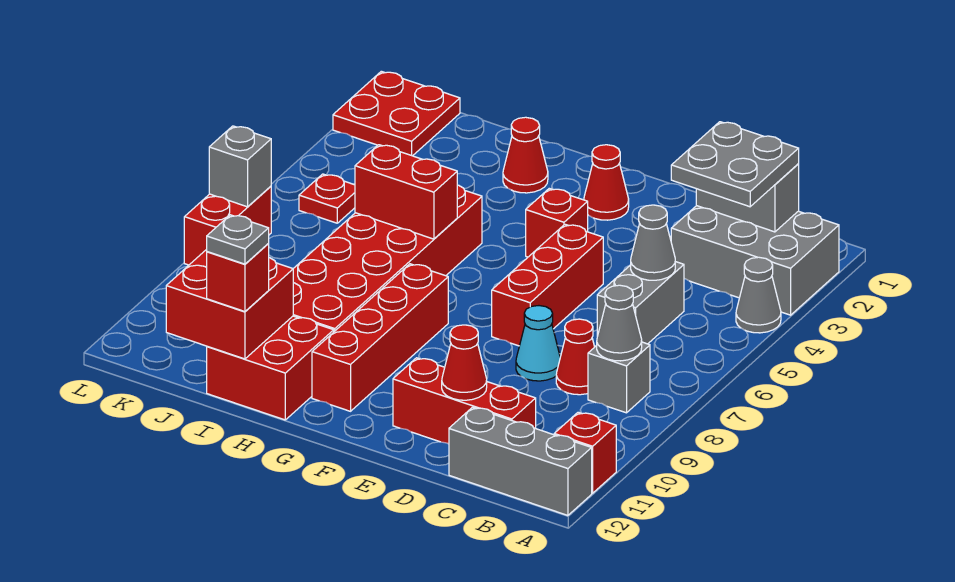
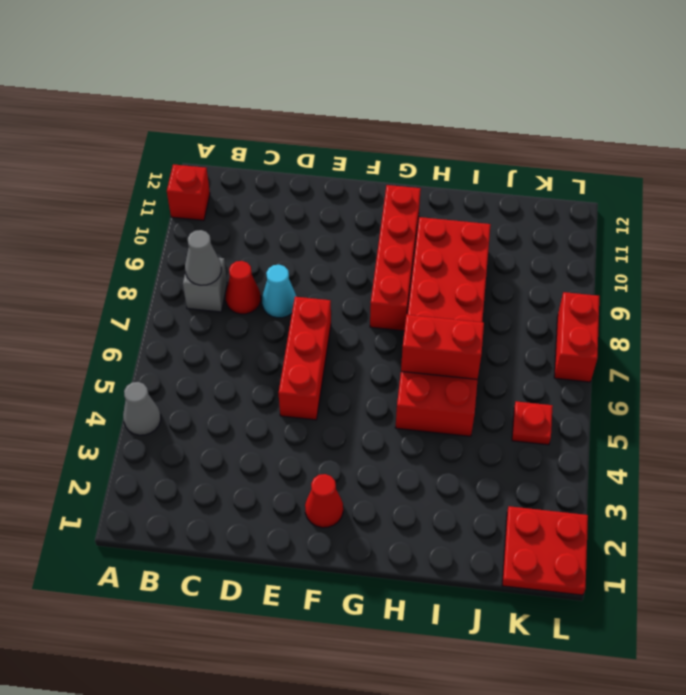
none -> grey 2x3 brick [671,206,839,315]
none -> grey 1x3 brick [449,407,592,515]
none -> grey 1x2 brick [597,262,684,344]

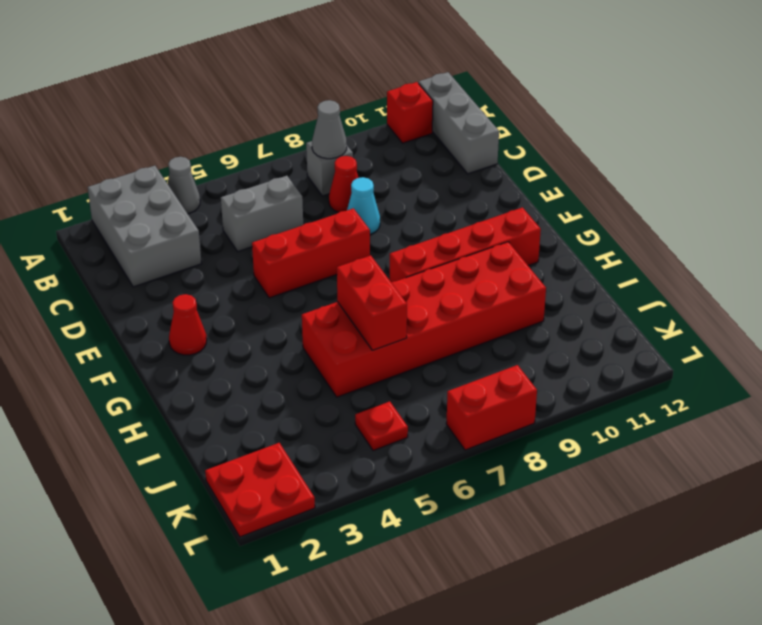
none -> red 1x3 brick [393,358,536,444]
none -> red 1x1 brick [526,188,588,257]
none -> red 1x1 cone [503,117,548,193]

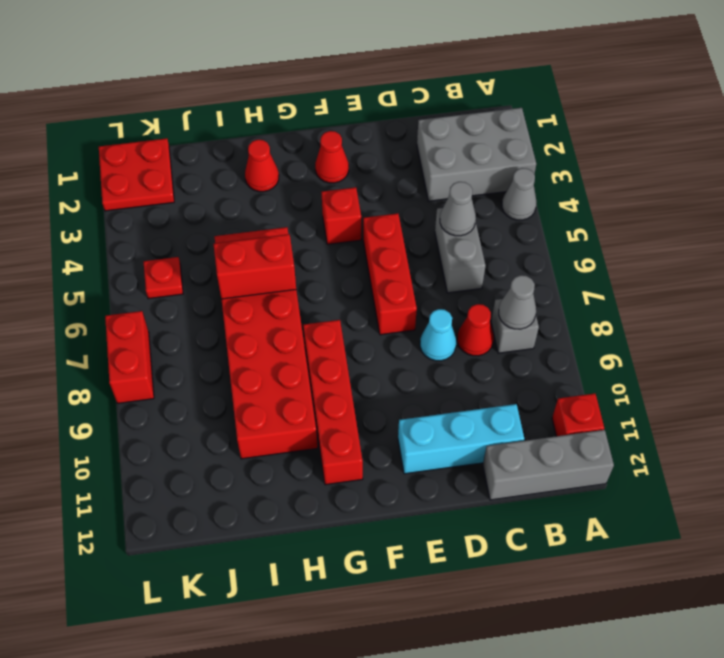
cyan 1x3 brick [398,404,524,474] -> red 1x3 brick [393,358,536,444]
none -> red 2x2 brick [207,316,334,420]
none -> grey 1x2 brick [696,164,799,232]
none -> red 1x1 cone [442,325,487,400]

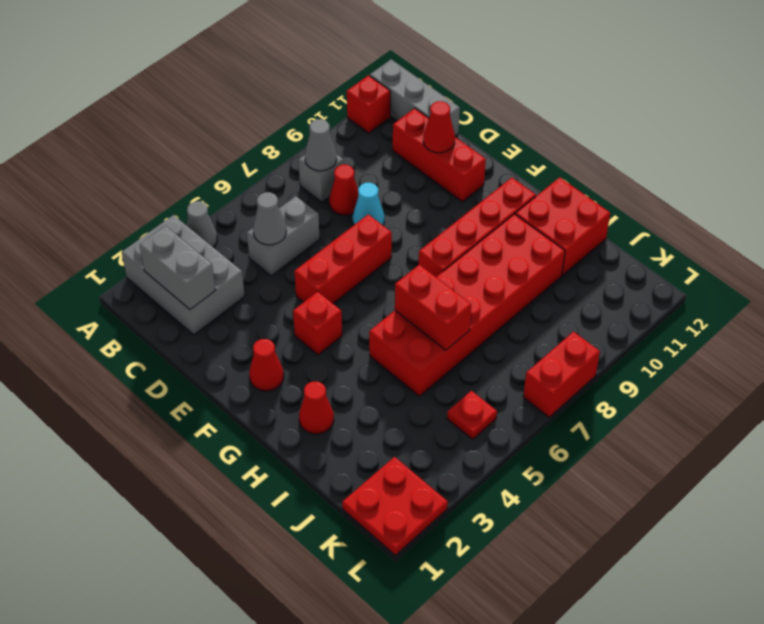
none -> red 2x2 brick [166,249,293,359]
none -> grey 1x1 brick [209,126,271,207]
none -> grey 2x2 plate [671,122,799,207]

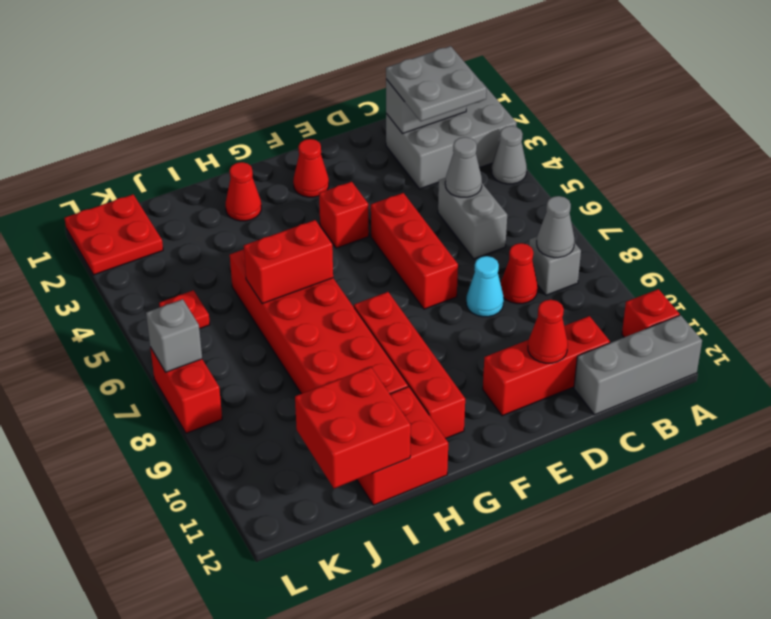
none -> red 1x1 brick [207,244,269,312]
none -> grey 1x1 plate [207,215,269,264]

